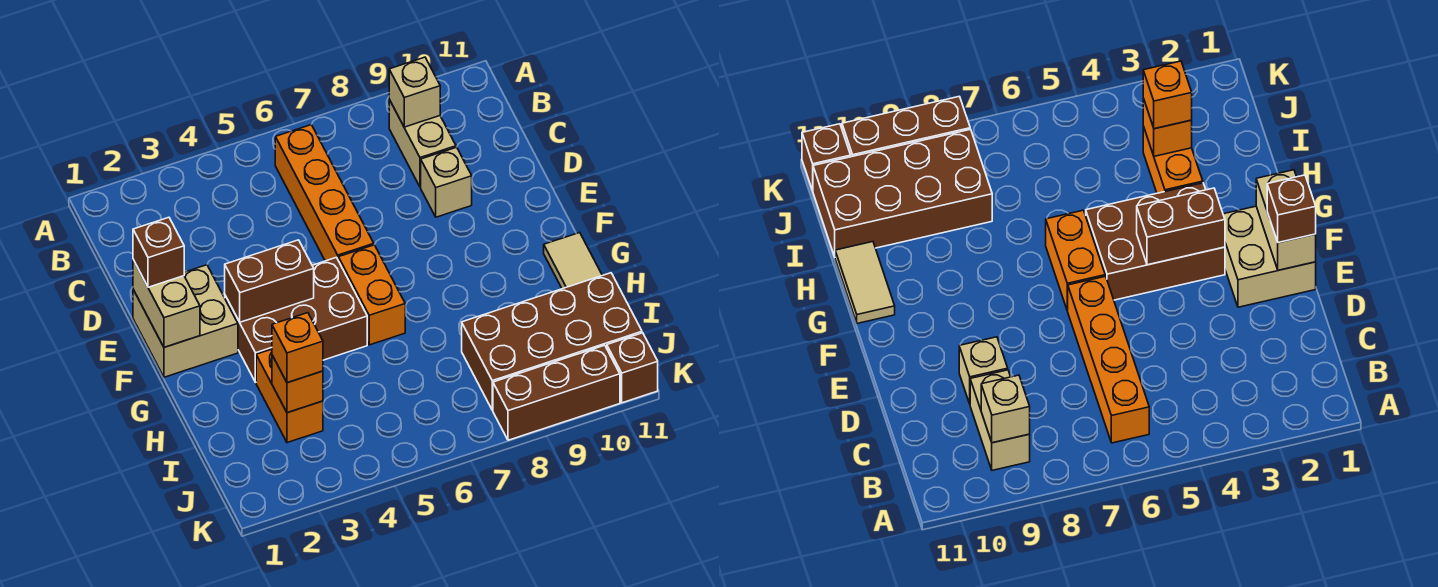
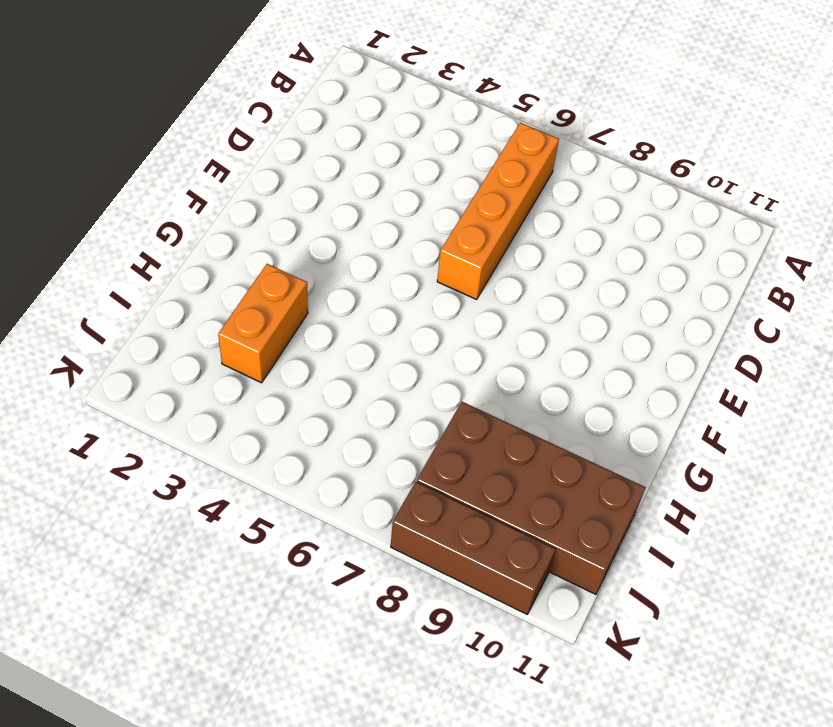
none -> tan 1x2 brick [389,100,456,187]
none -> tan 1x1 brick [421,147,472,217]
none -> tan 2x2 brick [133,265,238,377]

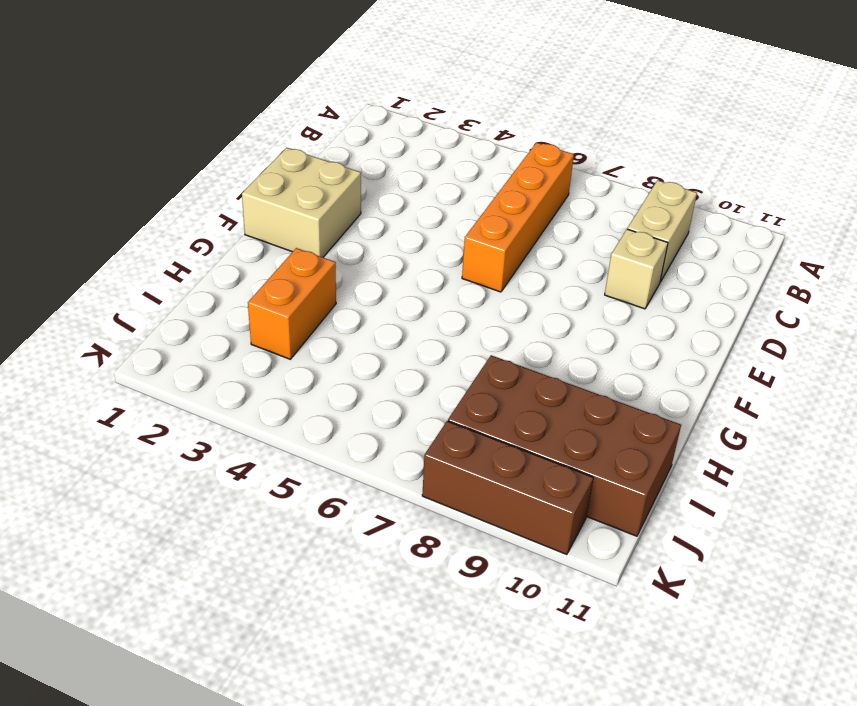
none -> brown 2x3 brick [225,257,367,382]
none -> orange 1x2 brick [338,245,405,345]
none -> tan 1x2 tile [544,233,602,289]

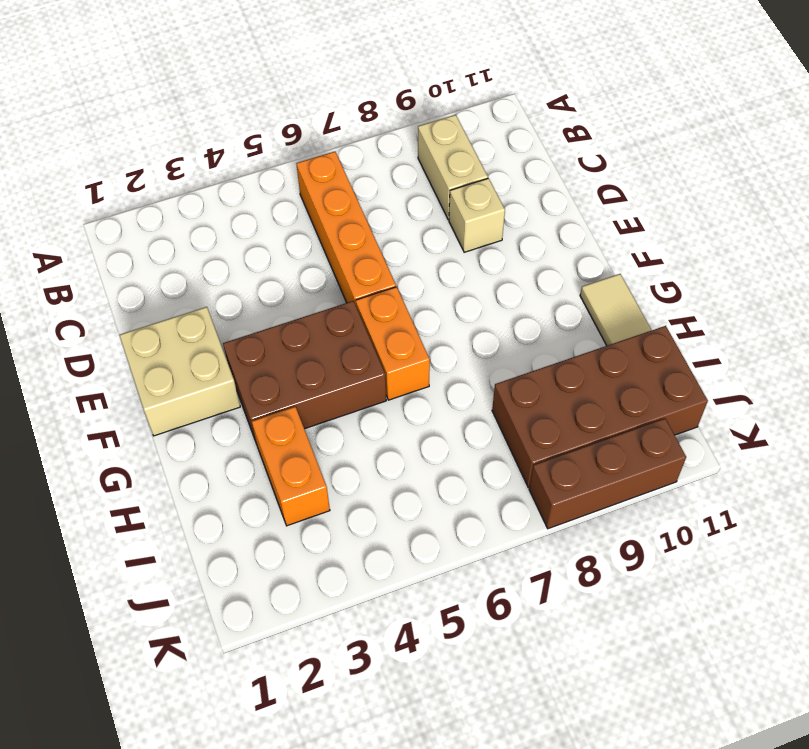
none -> brown 1x1 brick [607,333,658,403]
none -> tan 1x1 brick [389,57,440,127]
none -> tan 1x2 brick [133,260,200,347]

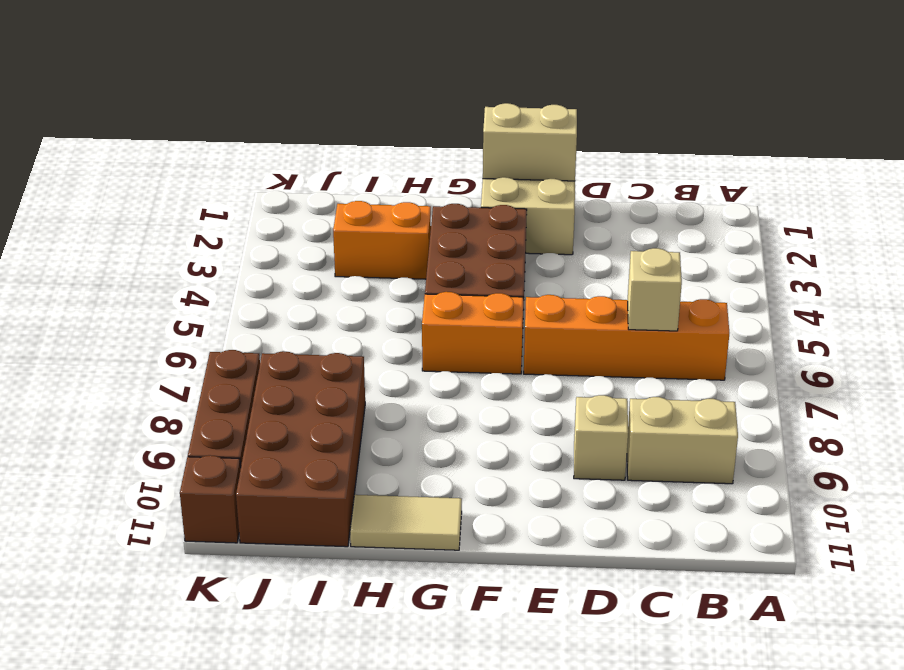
tan 1x1 brick [628,248,682,331] -> tan 1x1 brick moved to [389,57,440,127]
none -> brown 1x2 brick [225,240,314,322]
none -> orange 1x1 brick [272,355,323,413]
none -> brown 1x1 brick [133,217,184,287]

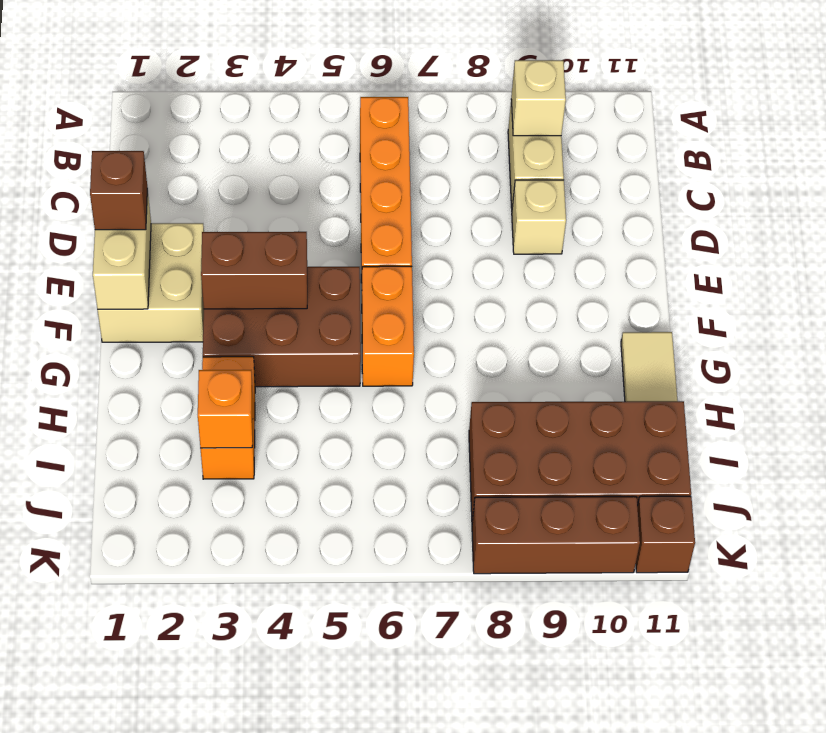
none -> orange 1x1 brick [272,313,323,383]

